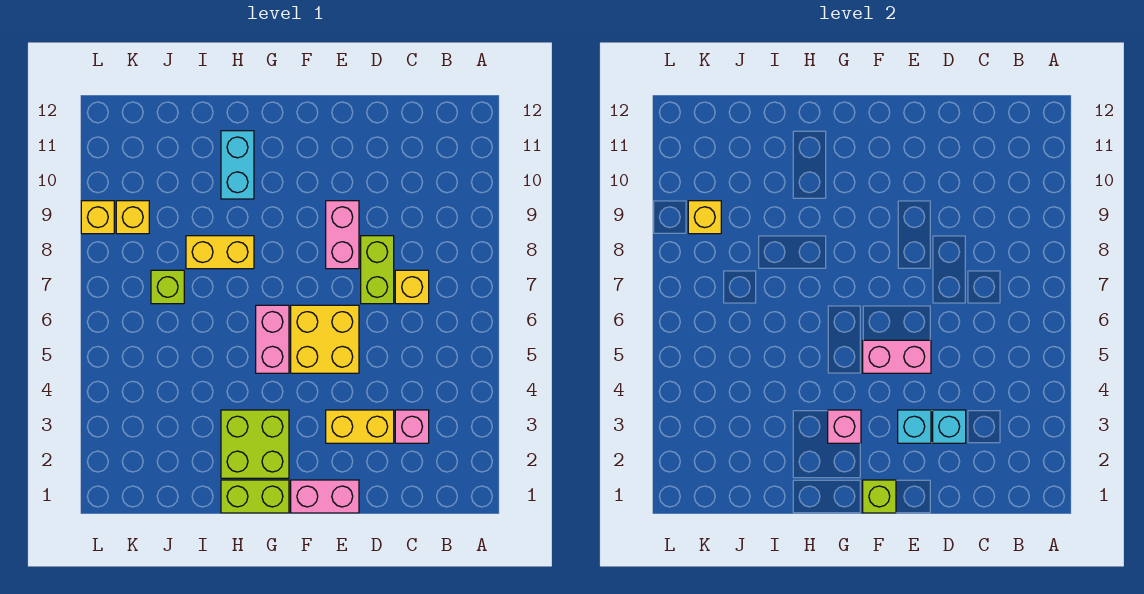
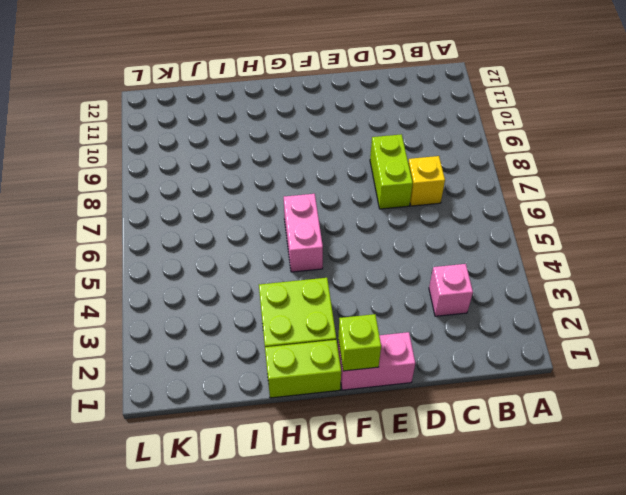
none -> yellow 1x2 brick [326,410,394,443]
none -> yellow 2x2 brick [291,305,359,373]
none -> pink 1x2 brick [326,201,359,269]

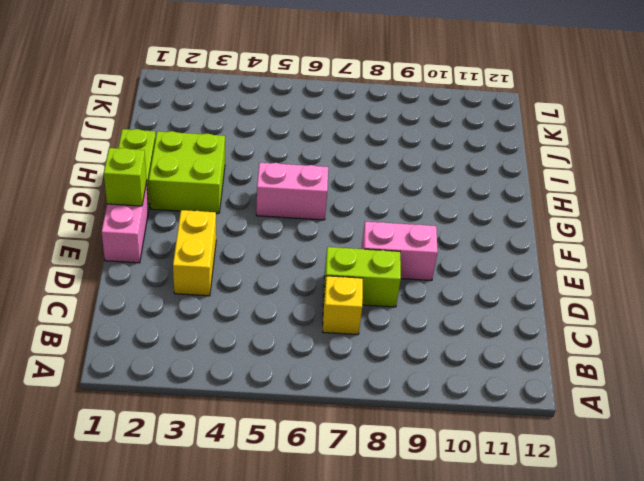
none -> pink 1x1 brick [395,410,429,443]
none -> yellow 2x2 brick [291,305,359,373]
none -> yellow 1x2 brick [186,236,254,269]

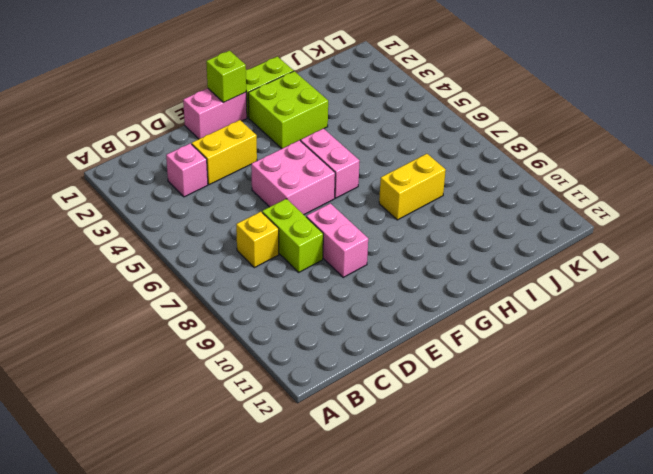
pink 2x2 brick [251,140,335,215] -> yellow 2x2 brick [291,305,359,373]
none -> cyan 1x2 brick [221,131,254,199]
none -> lime 1x1 brick [151,270,184,304]
none -> yellow 1x1 brick [116,201,149,234]

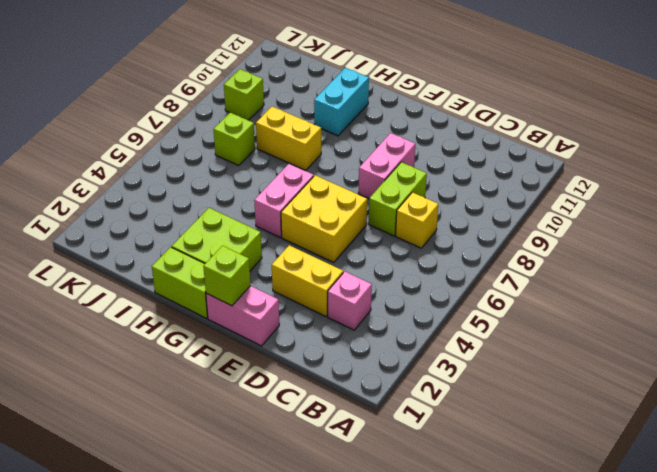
lime 1x1 brick [224,69,264,120] -> yellow 1x1 brick [116,201,149,234]
none -> yellow 1x1 brick [81,201,114,234]
none -> cyan 1x1 brick [933,410,966,443]
none -> cyan 1x1 brick [898,410,931,443]

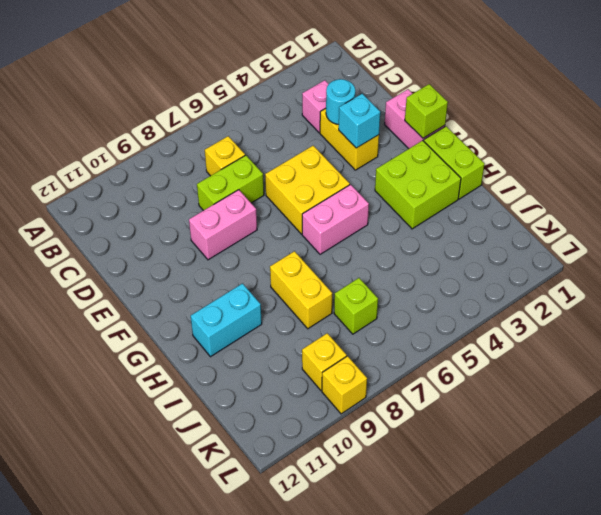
cyan 1x1 round brick [326,79,355,124] -> cyan 1x1 brick [933,410,966,443]
none -> pink 1x2 brick [863,340,931,373]
none -> pink 1x1 brick [828,410,861,443]
none -> yellow 1x1 brick [688,201,721,234]

